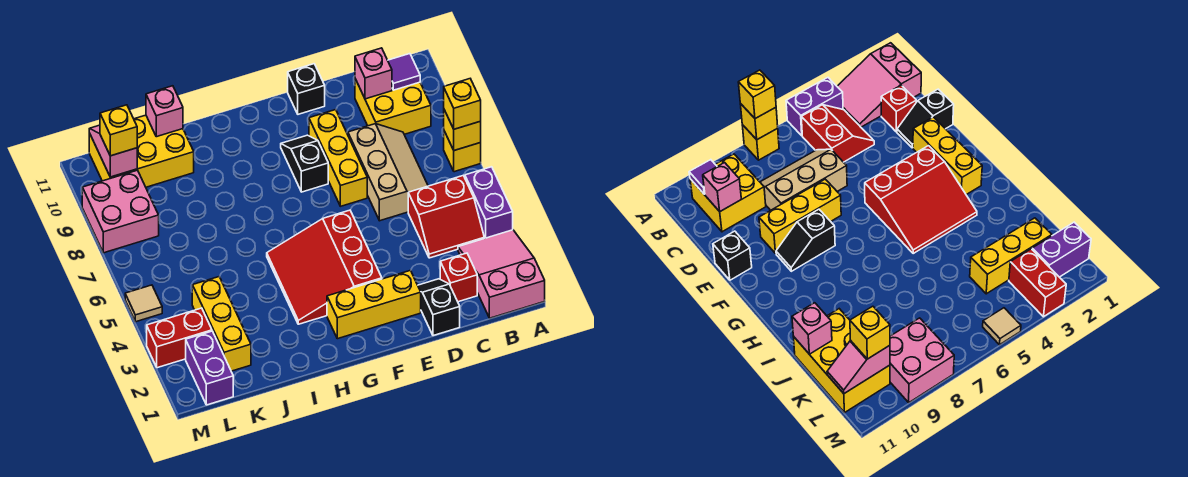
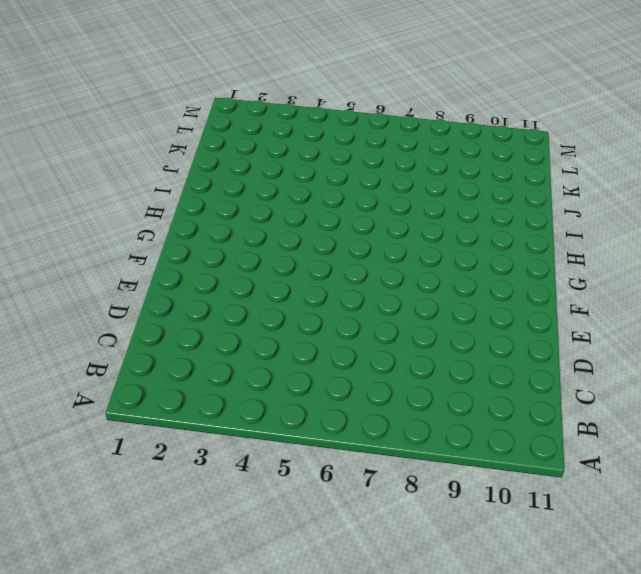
none -> pink 2x3 slope [458,230,545,318]
none -> purple 1x2 brick [465,167,513,238]
none -> yellow 1x1 brick [444,131,481,172]

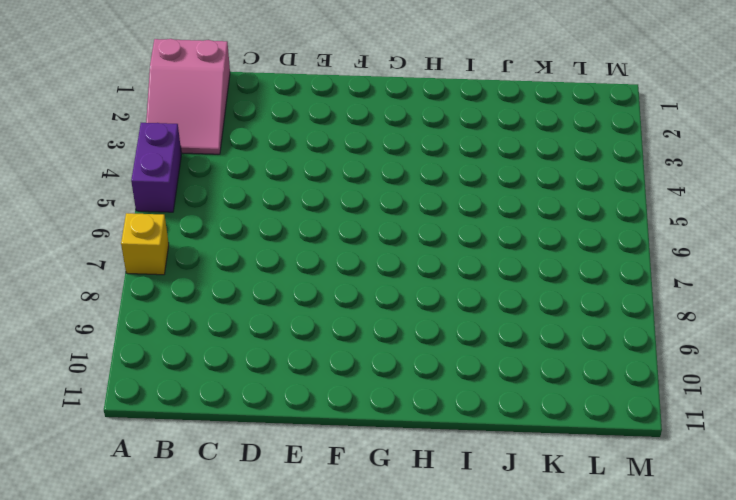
none -> red 2x2 slope [408,175,484,258]
none -> yellow 2x2 brick [355,79,431,134]
none -> red 1x1 brick [440,253,477,302]

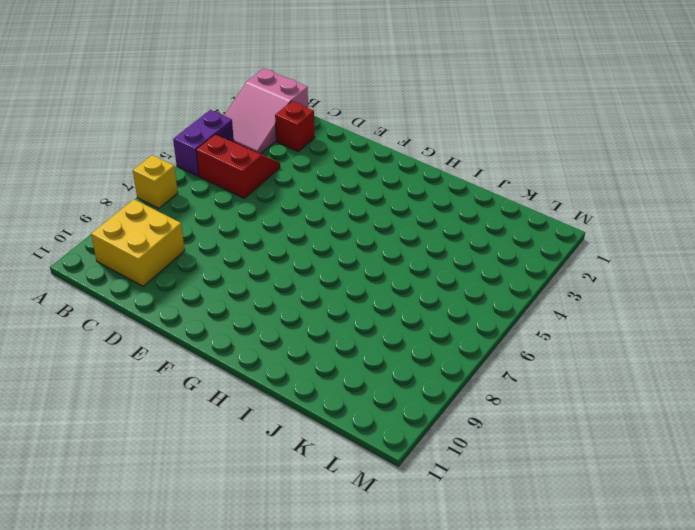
none -> tan 2x3 slope [348,124,428,221]
none -> black 1x2 slope [418,279,460,336]
none -> yellow 1x3 brick [327,270,421,339]

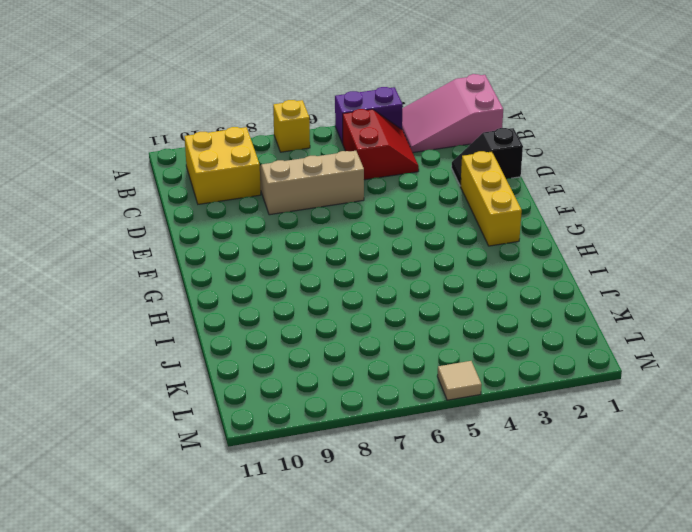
none -> red 1x1 brick [440,253,477,302]
none -> yellow 1x3 brick [309,110,367,206]
none -> black 1x1 brick [288,64,325,114]

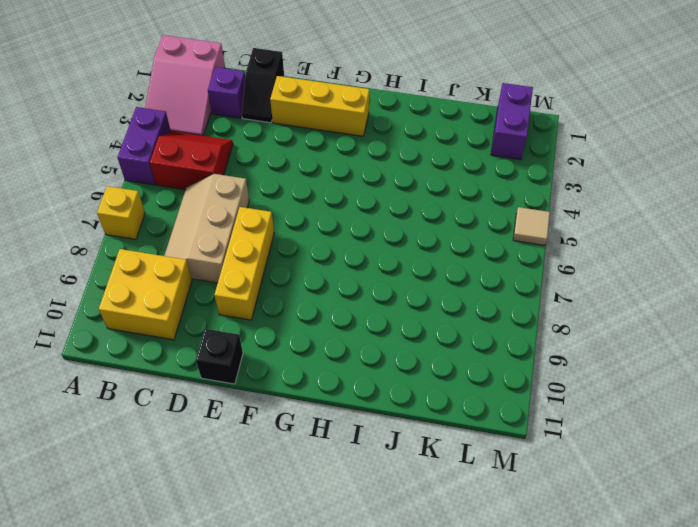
purple 1x1 brick [208,67,245,118] -> red 1x1 brick [440,253,477,302]
none -> red 3x3 slope [267,210,382,324]
none -> black 1x2 slope [281,135,328,192]
none -> yellow 2x3 brick [89,115,194,187]

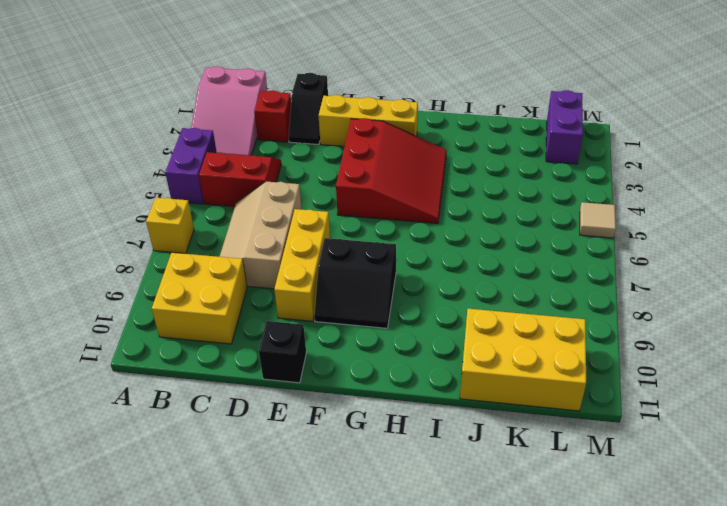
black 2x2 slope [314,238,396,328] -> black 1x2 slope [281,135,328,192]
none -> yellow 1x3 brick [192,277,251,371]
none -> red 1x2 brick [147,308,212,368]
none -> pink 2x2 brick [82,170,159,253]

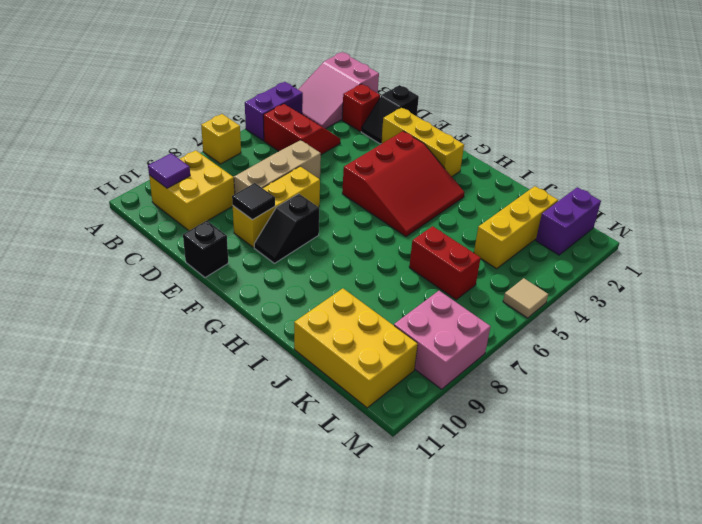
black 1x1 tile [232,183,275,220] -> none
red 1x2 brick [409,226,481,300] -> red 1x2 brick moved to [147,308,212,368]
none -> yellow 1x1 brick [444,110,481,151]
none -> pink 1x1 brick [355,48,392,99]
none -> pink 1x1 brick [146,86,183,137]

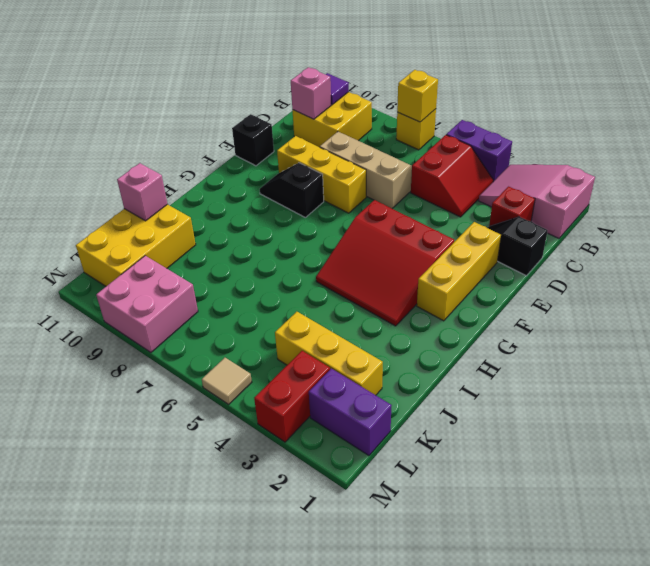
none -> pink 1x2 slope [89,125,137,177]
none -> yellow 1x1 brick [444,79,481,129]
none -> yellow 1x1 brick [100,105,137,156]

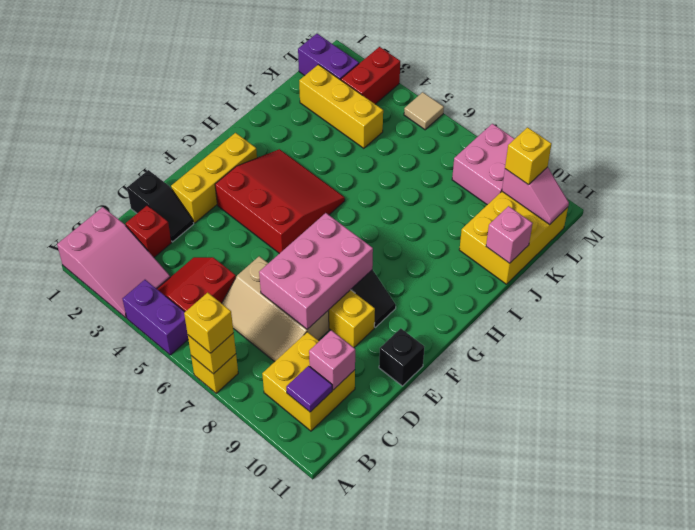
pink 2x3 brick [259,213,373,329] -> none

